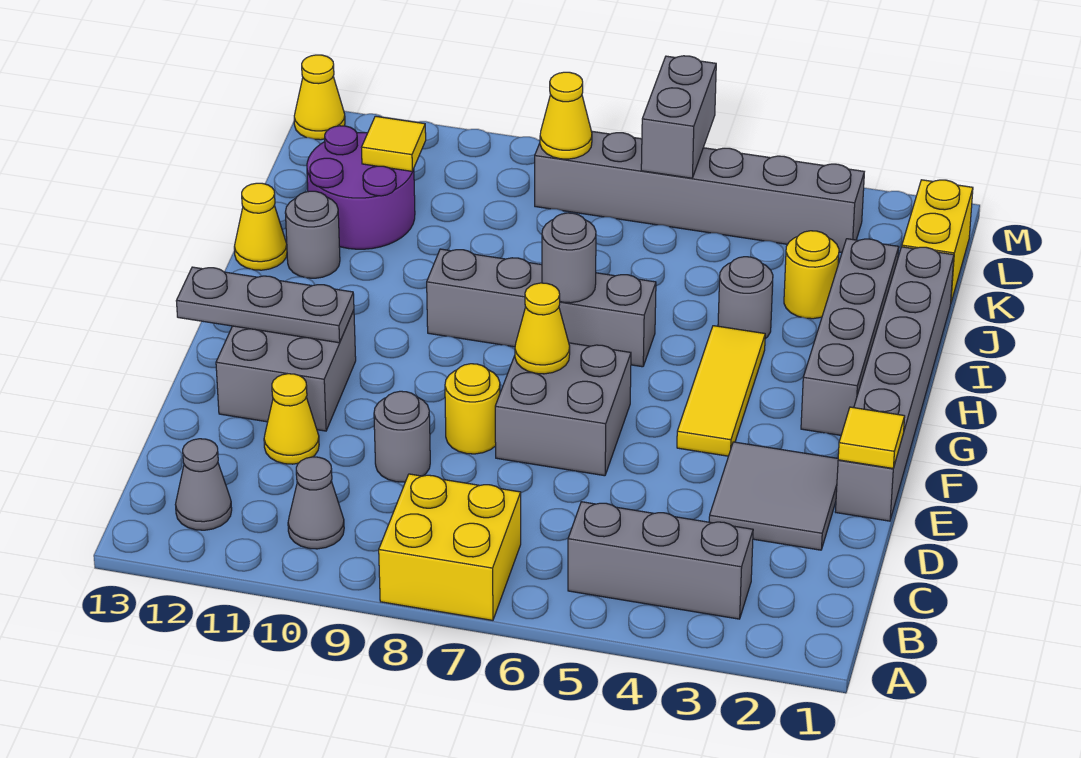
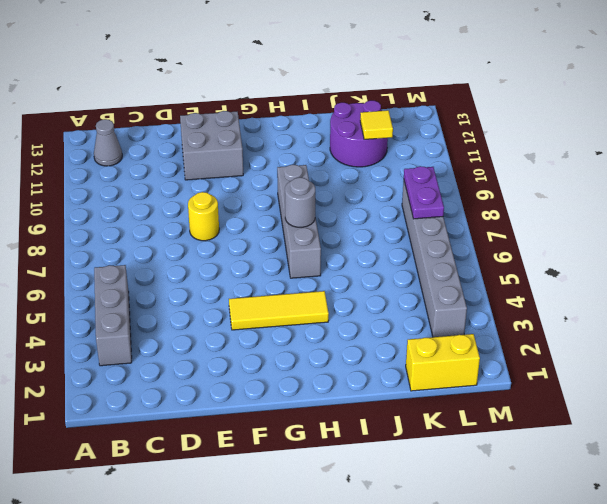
purple 1x2 plate [404,166,444,219] -> yellow 1x1 cone [540,72,592,159]
none -> yellow 2x2 brick [379,474,521,620]
none -> grey 1x1 cone [288,457,344,549]
none -> grey 2x2 tile [709,442,838,550]

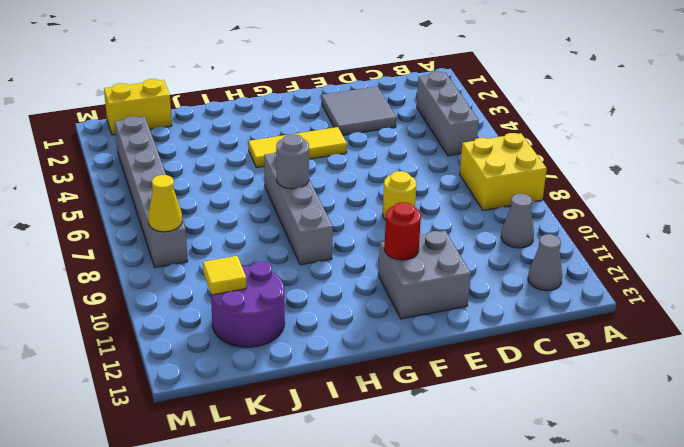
red 1x1 round brick [384,202,421,260] -> grey 1x3 plate [176,267,354,343]
none -> grey 1x1 round brick [374,391,430,482]
none -> yellow 1x1 cone [264,374,319,464]
none -> grey 1x6 brick [835,247,954,521]

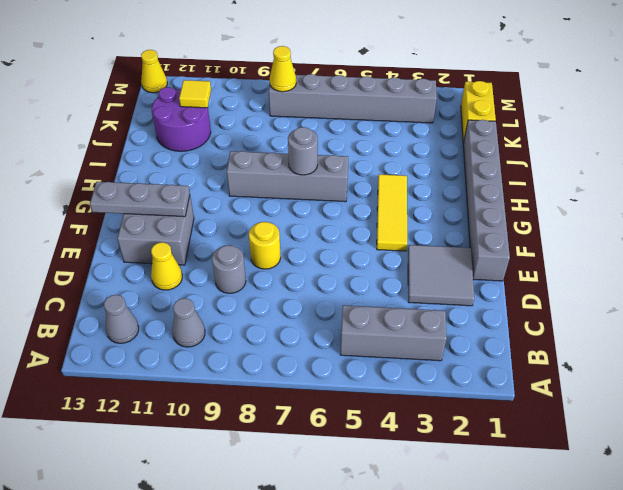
none -> yellow 2x2 brick [379,474,521,620]
none -> grey 2x2 brick [495,343,631,476]
none -> grey 1x4 brick [801,239,899,435]

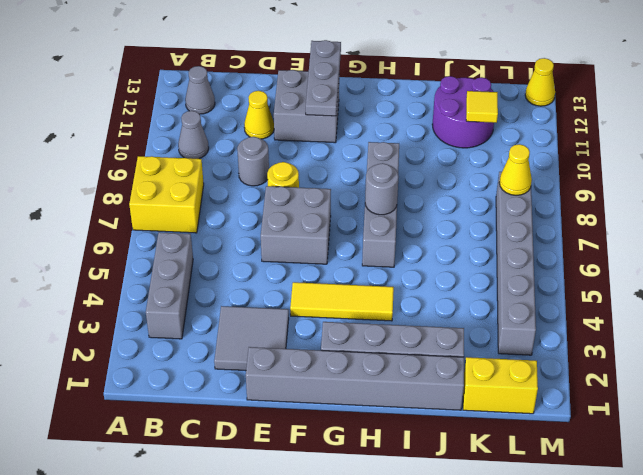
none -> grey 1x1 round brick [718,257,773,339]
none -> grey 1x1 round brick [285,191,340,278]
none -> yellow 1x1 cone [234,183,287,270]

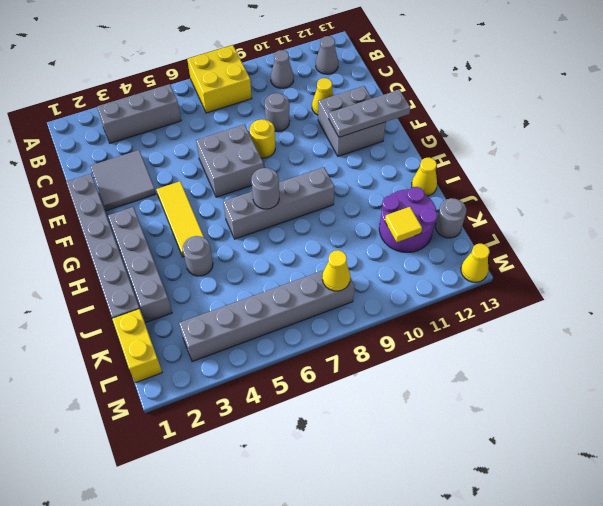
grey 1x1 round brick [436,198,466,238] -> grey 1x1 round brick moved to [285,191,340,278]
none -> yellow 1x1 round brick [784,231,839,319]
none -> yellow 1x1 tile [838,407,905,468]
none -> yellow 1x1 cone [515,283,570,374]

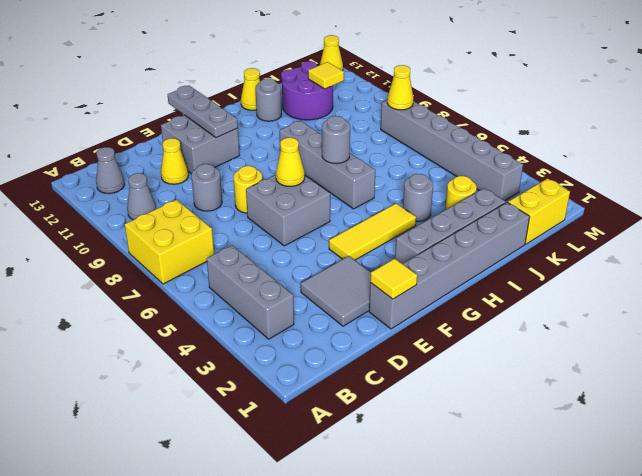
none -> grey 1x2 brick [641,56,716,178]

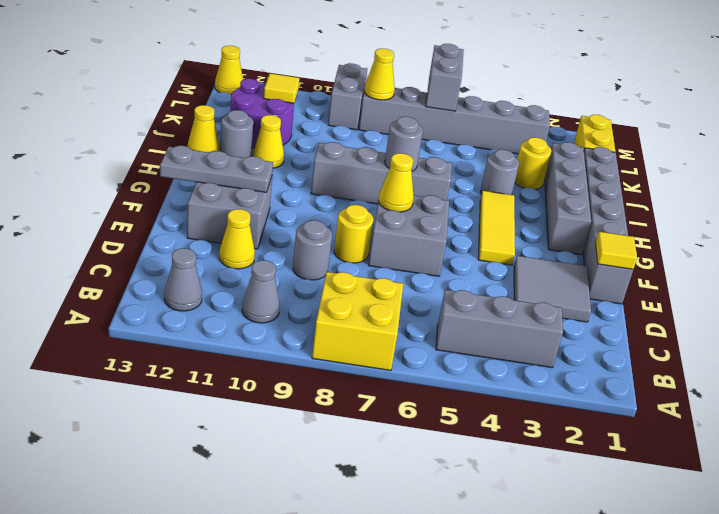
yellow 1x1 cone [253,115,284,168] -> none
grey 1x2 brick [328,63,367,130] -> none

